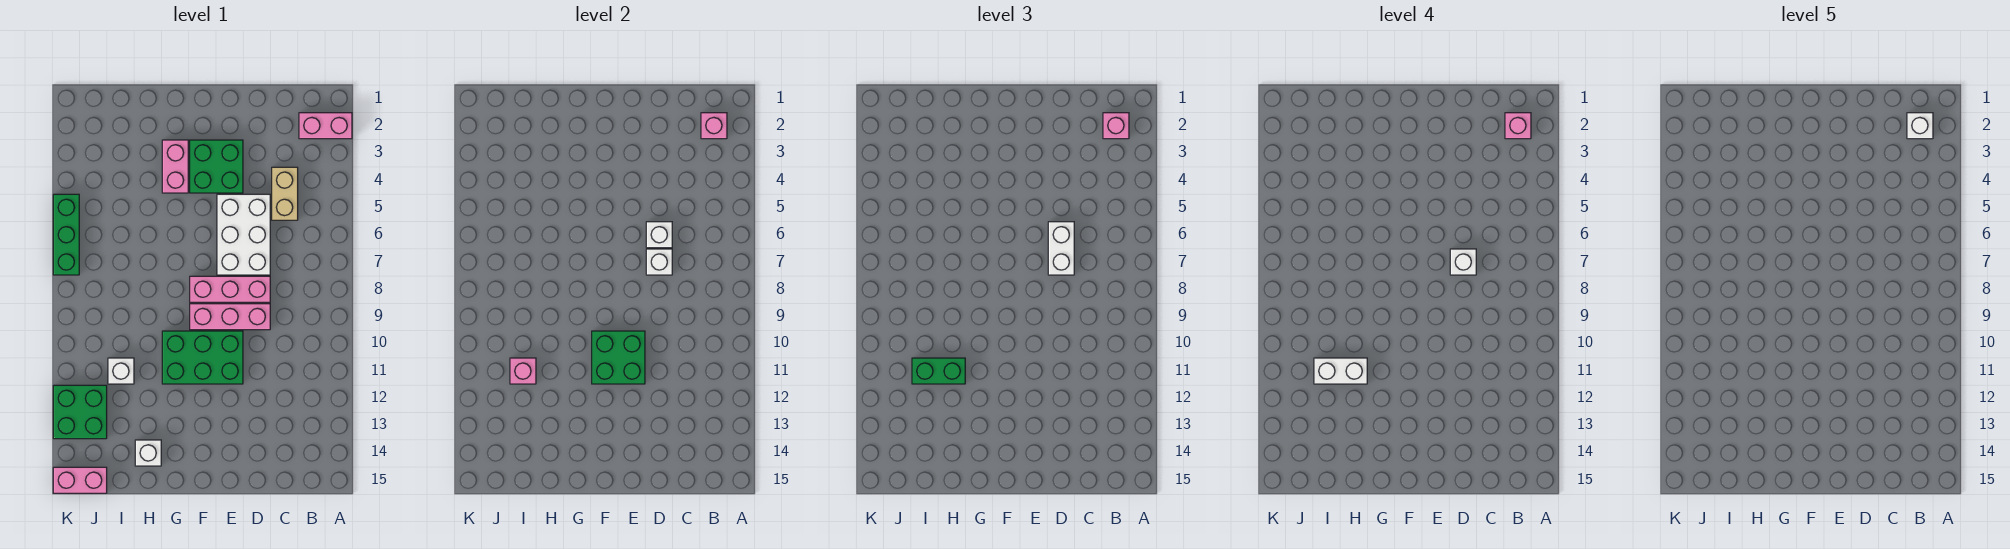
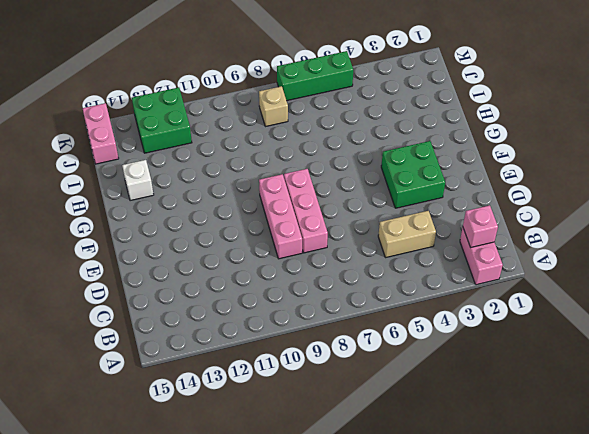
tan 1x1 brick [259,86,288,127] -> none
none -> white 2x3 brick [217,194,270,275]
none -> green 2x3 brick [162,331,243,384]
none -> pink 1x2 brick [162,140,188,193]

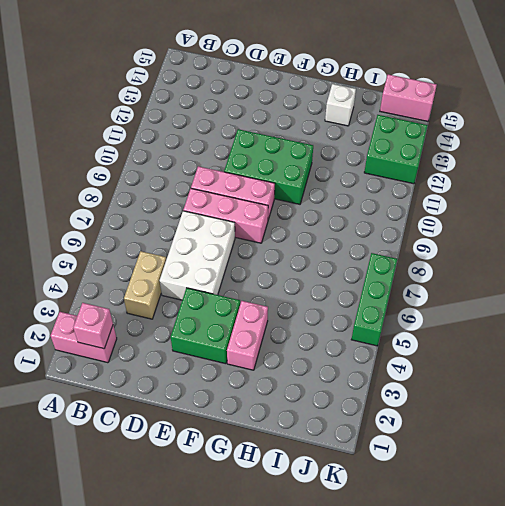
none -> white 1x1 brick [108,358,134,384]
none -> white 1x1 brick [646,222,672,248]
none -> white 1x1 brick [646,249,672,275]

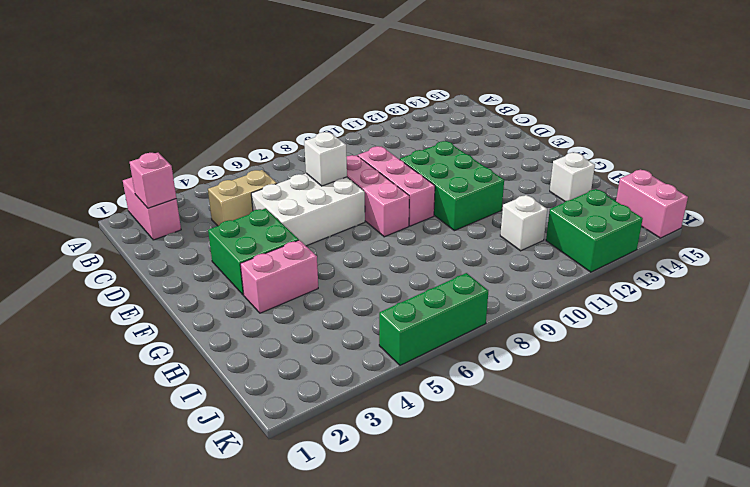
none -> white 1x1 brick [646,222,672,248]
none -> green 2x2 brick [592,331,645,384]
none -> pink 1x1 brick [510,358,536,384]

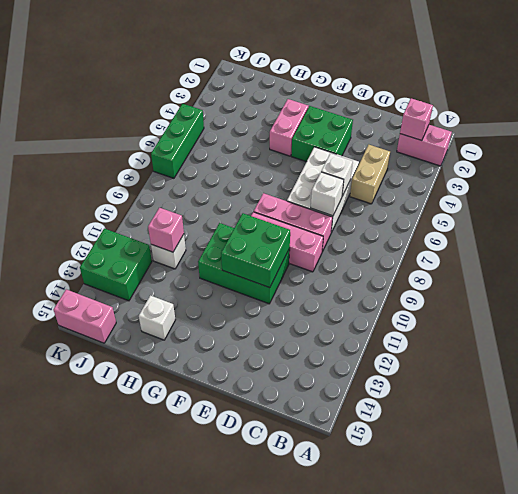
none -> pink 1x1 brick [1103,113,1129,139]
none -> white 1x2 brick [1048,222,1074,275]
none -> green 1x2 brick [912,358,965,384]

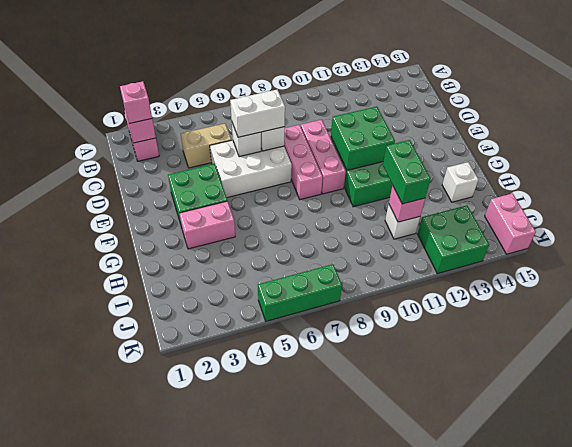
none -> pink 1x1 brick [1505,113,1531,139]
none -> white 1x1 brick [1450,249,1476,275]
none -> white 1x2 brick [1314,358,1367,384]

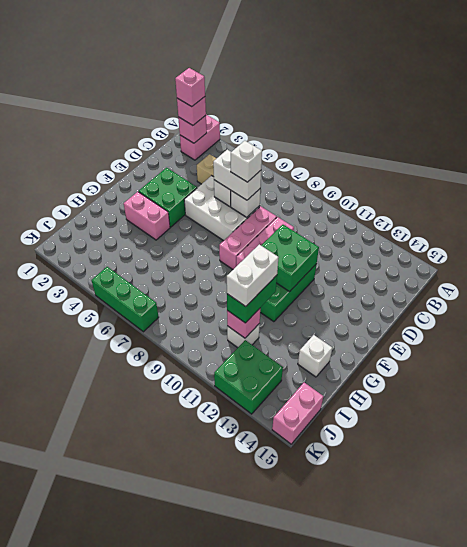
none -> white 1x1 brick [1907,113,1933,139]

